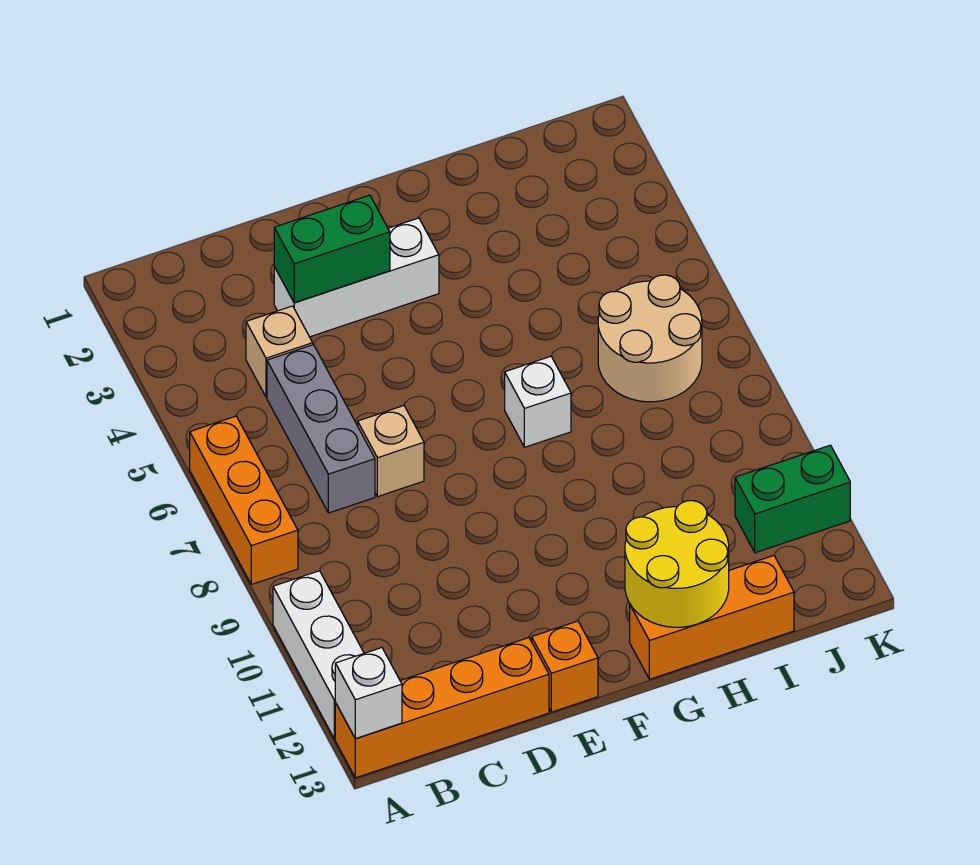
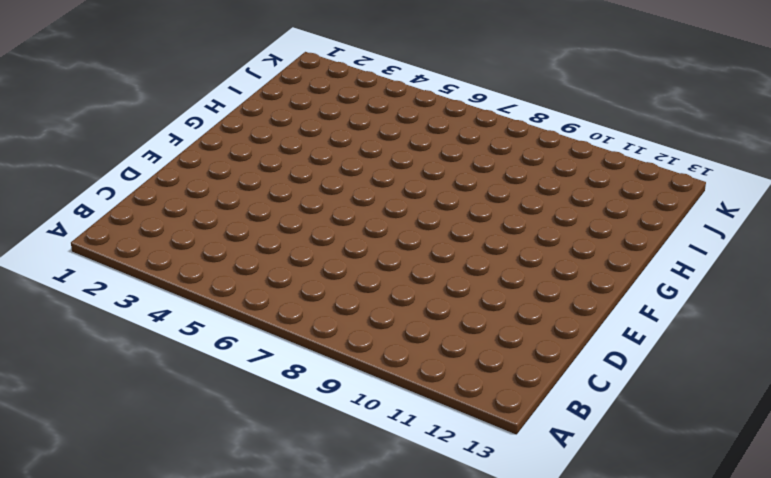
none -> orange 1x3 brick [190,416,298,584]
none -> white 1x3 brick [273,571,364,739]
none -> orange 1x4 brick [335,638,549,778]

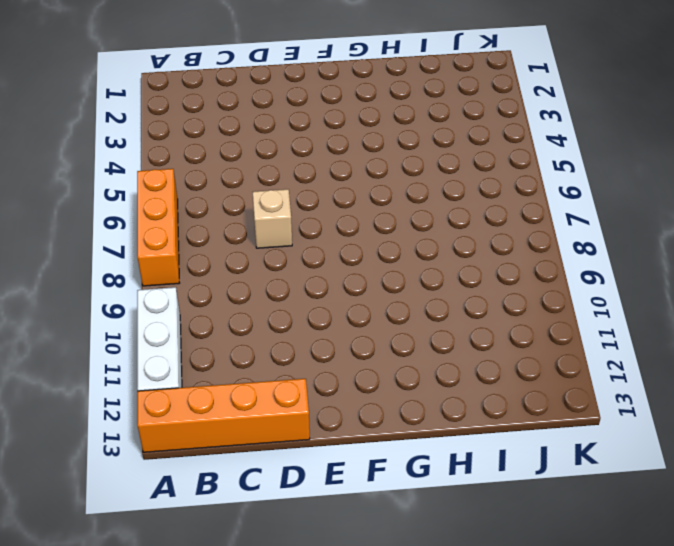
none -> tan 1x1 brick [246,306,313,397]
none -> grey 1x3 brick [267,345,375,513]
none -> white 1x3 brick [274,218,439,337]

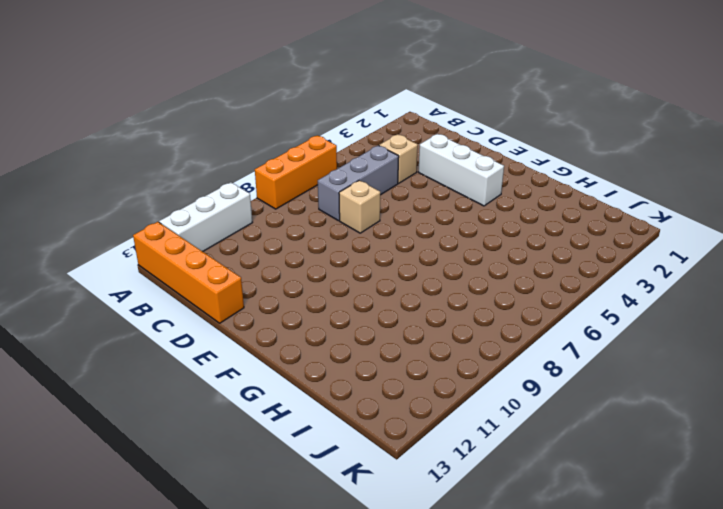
none -> orange 1x1 brick [532,621,598,712]
none -> white 1x1 brick [505,356,571,447]
none -> orange 1x3 brick [630,556,794,679]

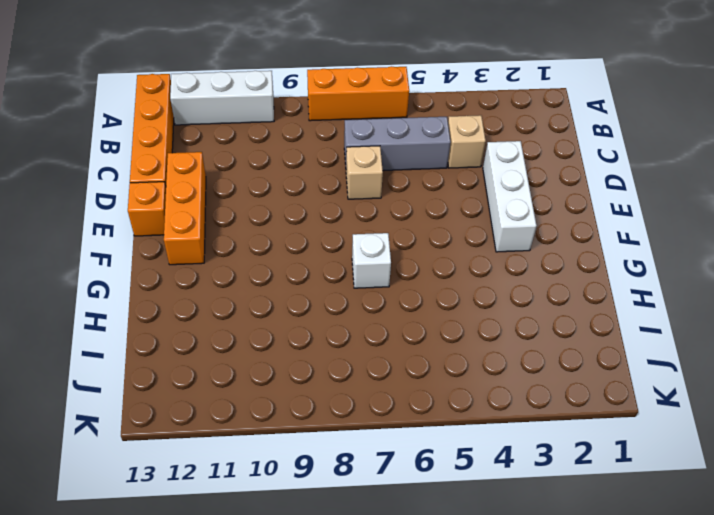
orange 1x3 brick [164,152,206,265] -> orange 1x3 brick moved to [630,556,794,679]
none -> tan 2x2 round brick [598,275,702,402]
none -> green 1x2 brick [735,445,850,553]
none -> white 1x1 brick [335,648,402,739]

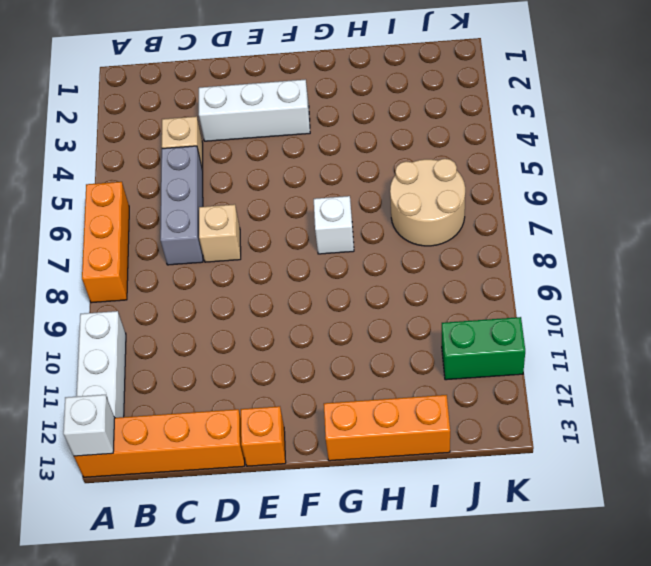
none -> green 1x2 brick [274,195,390,303]
none -> yellow 2x2 round brick [625,501,729,627]

